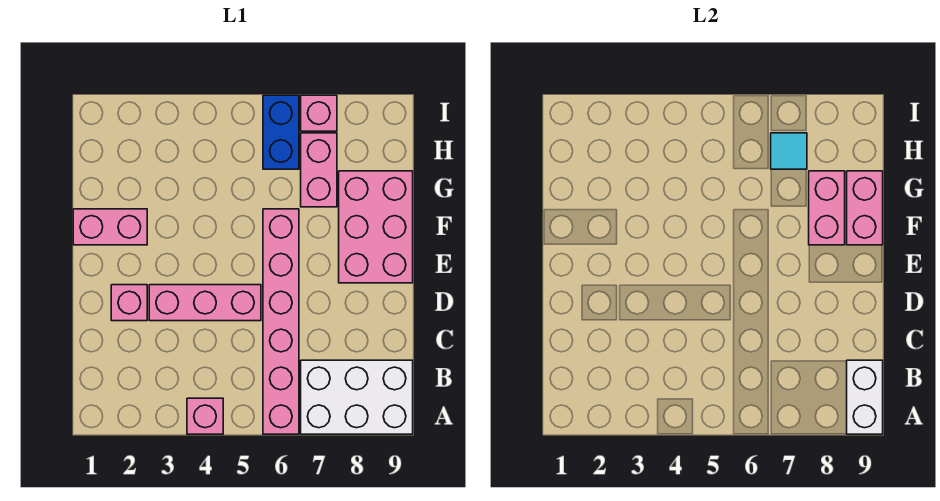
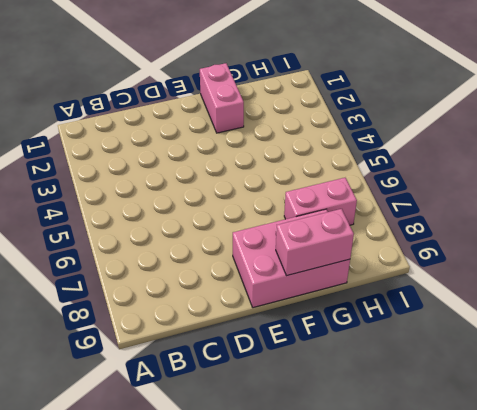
none -> pink 1x1 brick [187,398,223,434]
none -> pink 1x6 brick [263,209,299,434]
none -> white 2x3 brick [301,360,413,434]

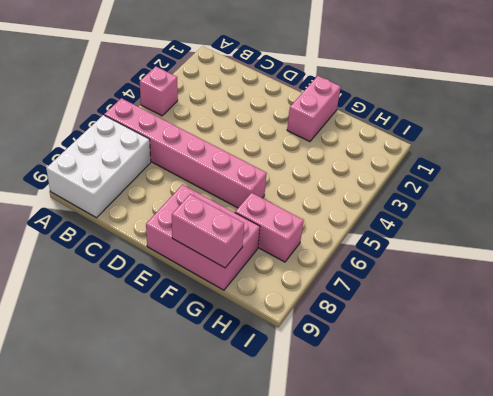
none -> pink 1x1 brick [111,285,147,321]
none -> pink 1x3 brick [149,285,261,321]
none -> blue 1x2 brick [263,95,299,169]

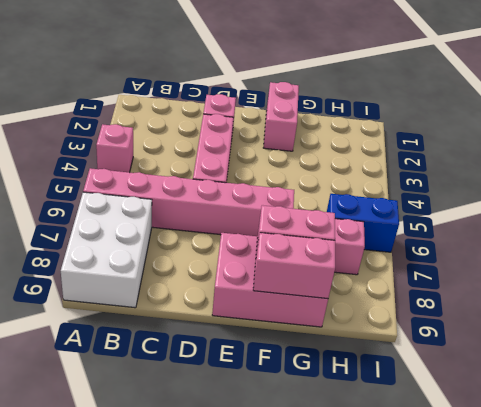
none -> pink 1x1 brick [301,95,337,131]
none -> white 1x2 brick [847,360,883,434]
none -> cyan 1x1 tile [771,133,807,169]

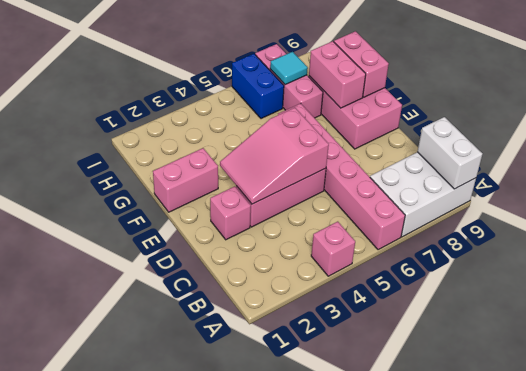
pink 2x3 slope [220,108,329,204] -> none

